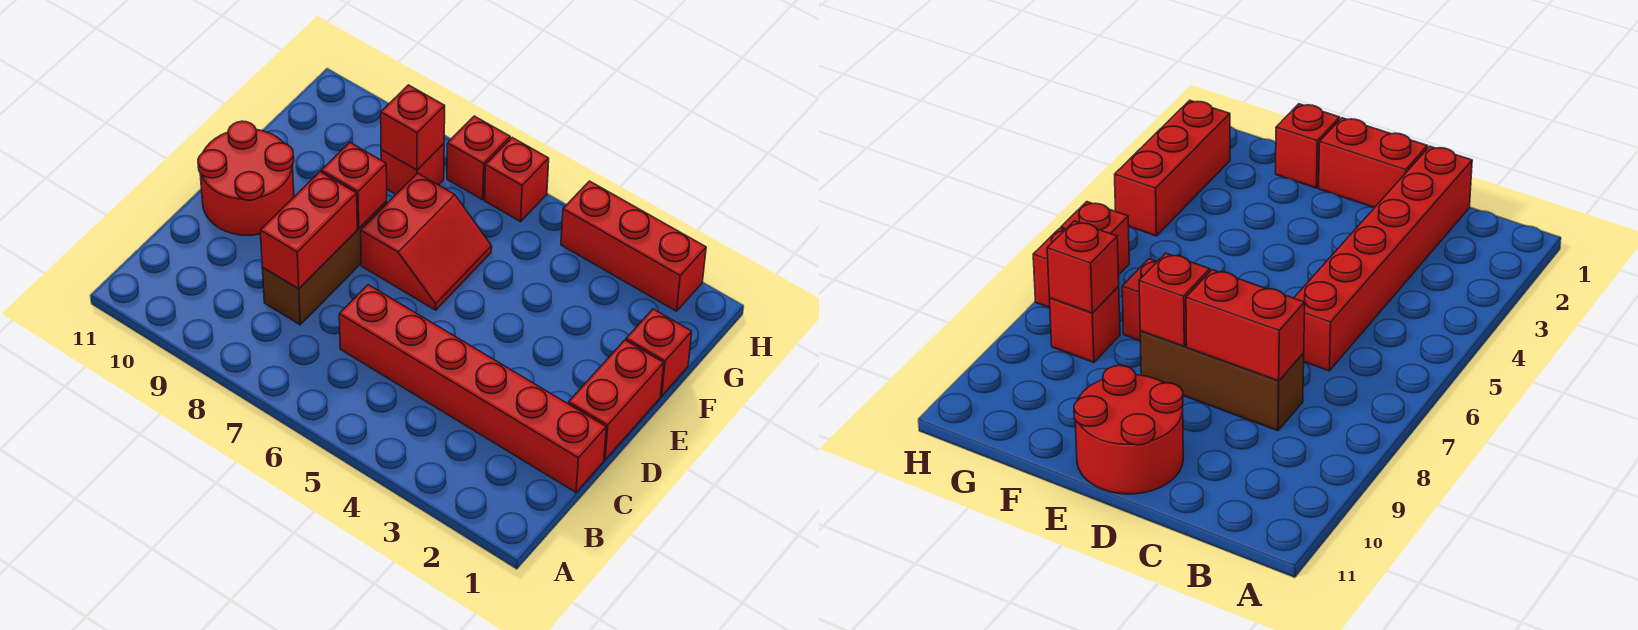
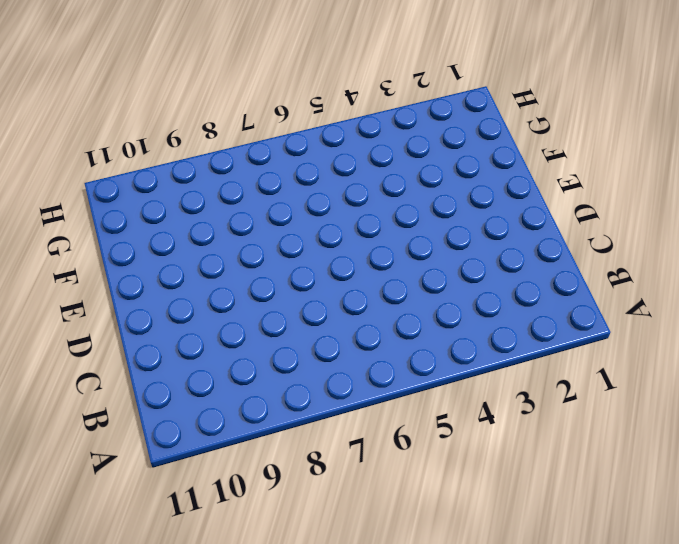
none -> red 1x6 brick [339,285,606,492]
none -> brown 1x3 brick [262,201,387,325]
none -> red 1x2 brick [568,340,664,460]

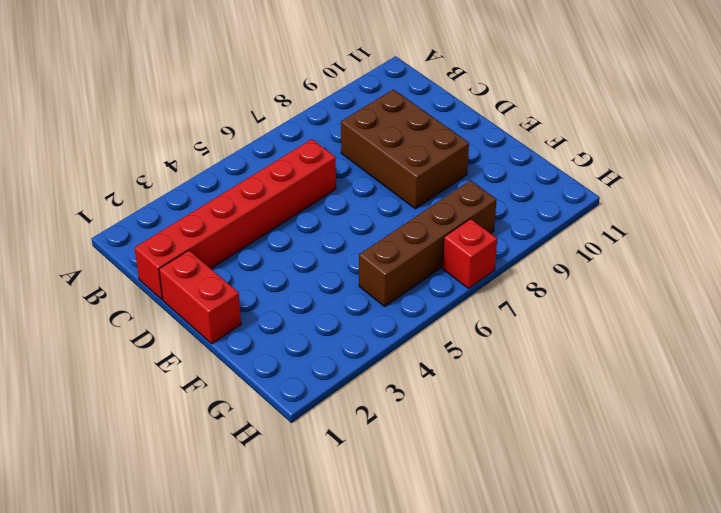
brown 2x3 brick [341,89,469,209] -> brown 1x3 brick [262,201,387,325]
brown 1x4 brick [359,180,497,307] -> red 1x1 brick [381,144,444,194]
none -> red 2x2 round brick [198,121,294,235]
none -> red 2x2 slope [361,173,492,310]
none -> red 1x1 brick [626,309,692,396]

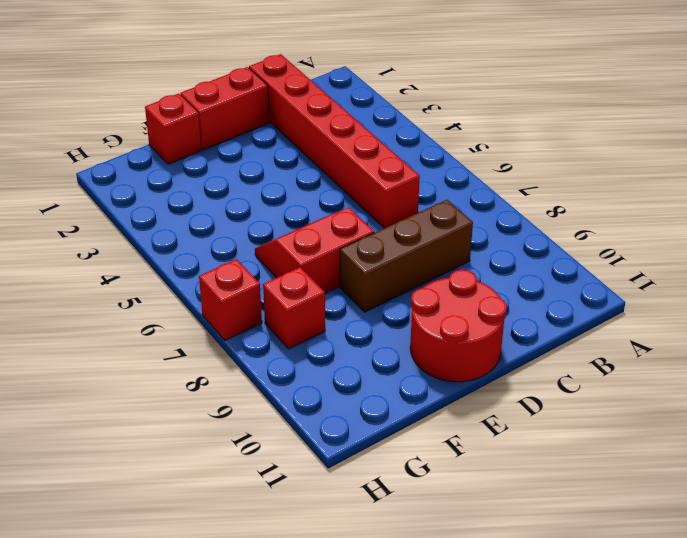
none -> red 1x3 brick [561,181,706,311]
none -> red 1x1 brick [485,138,549,222]
none -> red 1x2 brick [260,172,357,289]

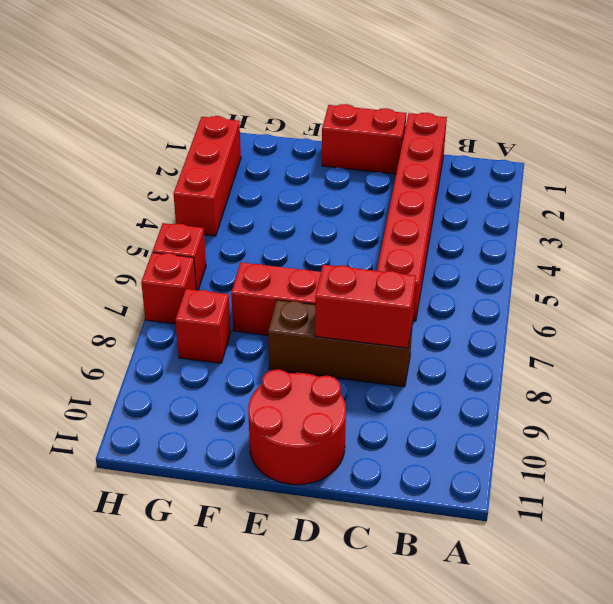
none -> red 1x1 brick [626,309,692,396]
none -> red 1x1 brick [321,143,387,228]
none -> red 1x1 brick [381,85,445,170]

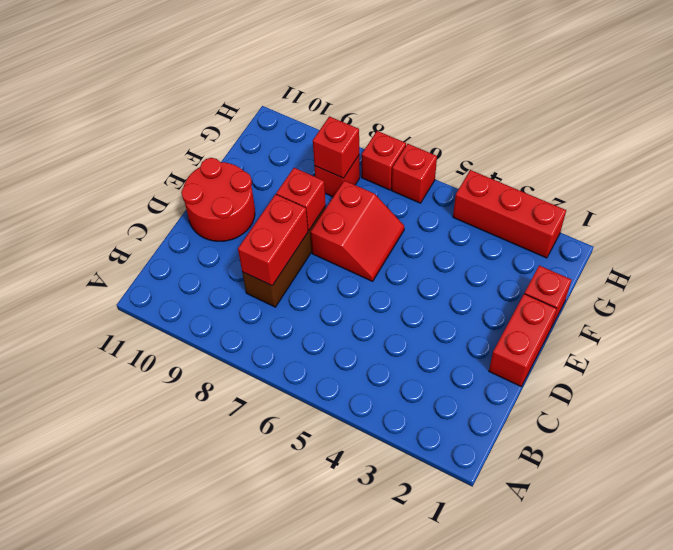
none -> red 1x6 brick [339,285,606,492]

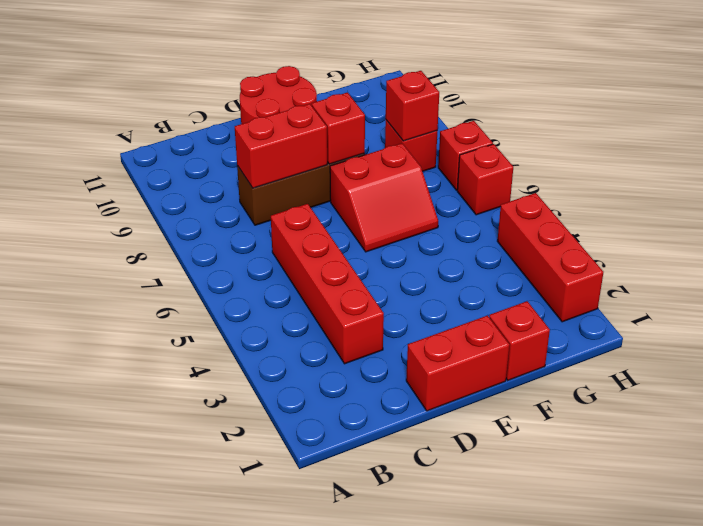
red 1x4 brick [271,204,384,364] -> red 1x6 brick [339,285,606,492]

